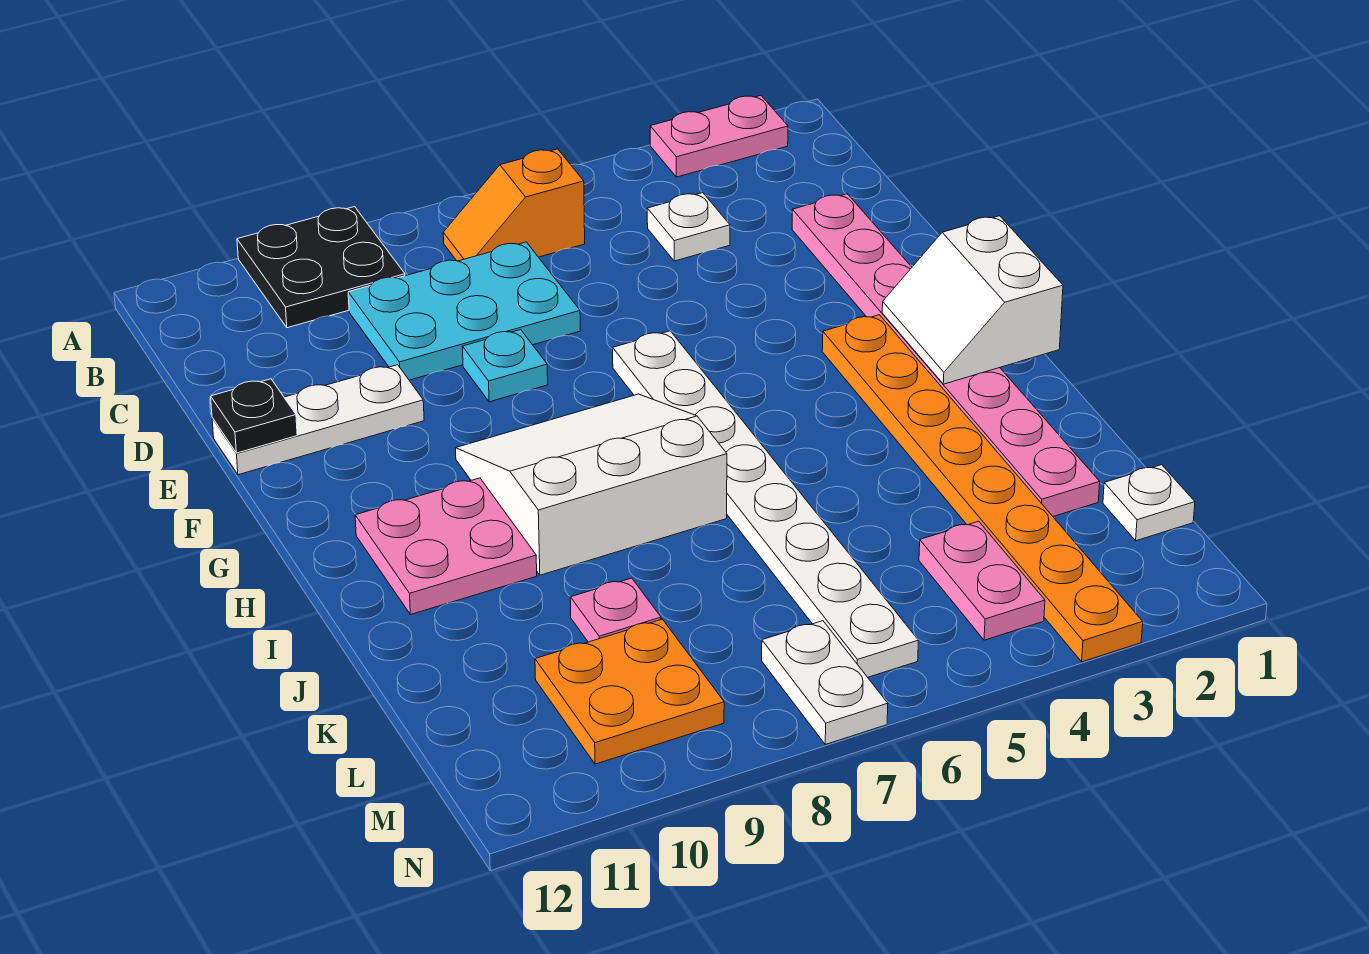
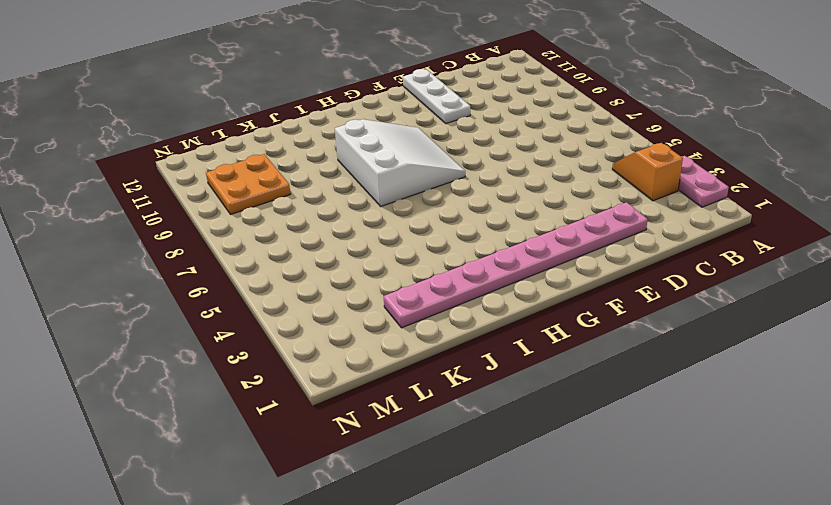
orange 1x2 slope [612,143,683,201] -> orange 1x2 slope moved to [443,149,585,261]
none -> black 2x2 plate [237,207,405,328]
none -> white 1x1 plate [647,193,730,261]
none -> cyan 2x3 plate [348,242,580,380]

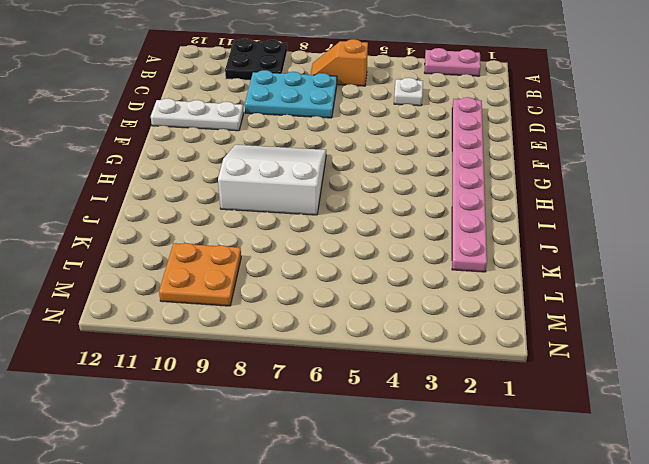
none -> cyan 1x1 plate [462,330,548,402]
none -> white 1x8 plate [613,331,919,677]
none -> orange 1x8 plate [822,315,1143,662]

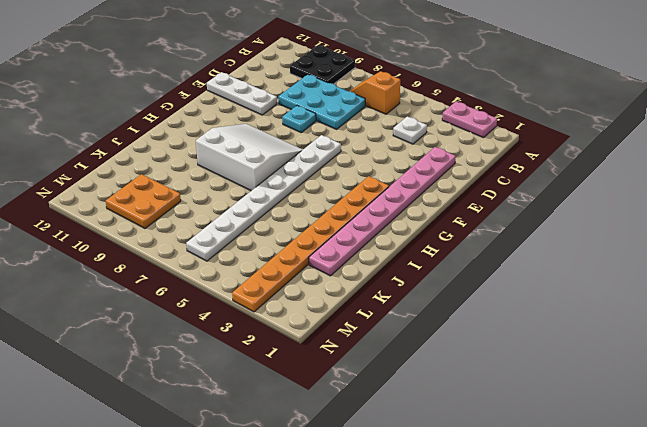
none -> pink 2x2 plate [355,478,537,615]
none -> pink 1x1 plate [570,578,661,642]
none -> white 1x1 plate [1103,465,1195,541]

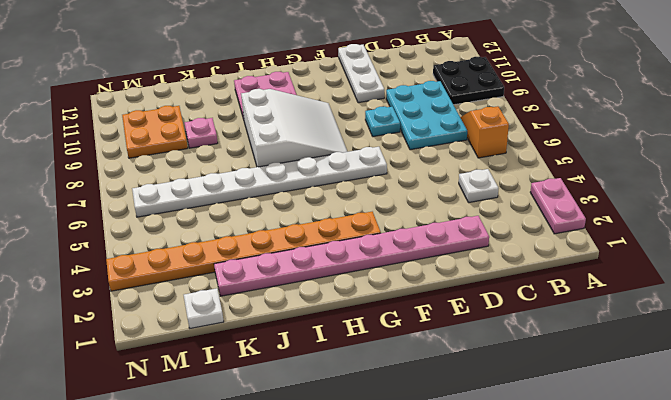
none -> pink 1x2 plate [919,521,1045,640]
none -> white 1x2 plate [762,621,888,744]
none -> black 1x1 plate [211,379,297,453]

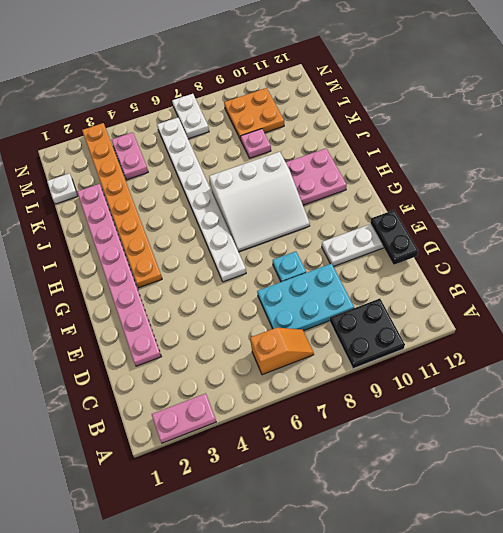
black 1x2 plate [371,210,418,265] -> black 1x1 plate [211,379,297,453]
none -> white 1x1 plate [647,193,730,261]
none -> white 2x2 slope [882,216,1063,384]

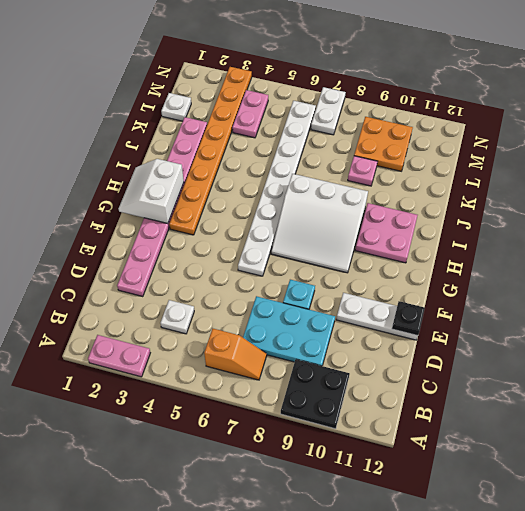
white 2x2 slope [119,159,184,224] -> white 2x2 slope turned to [882,216,1063,384]

